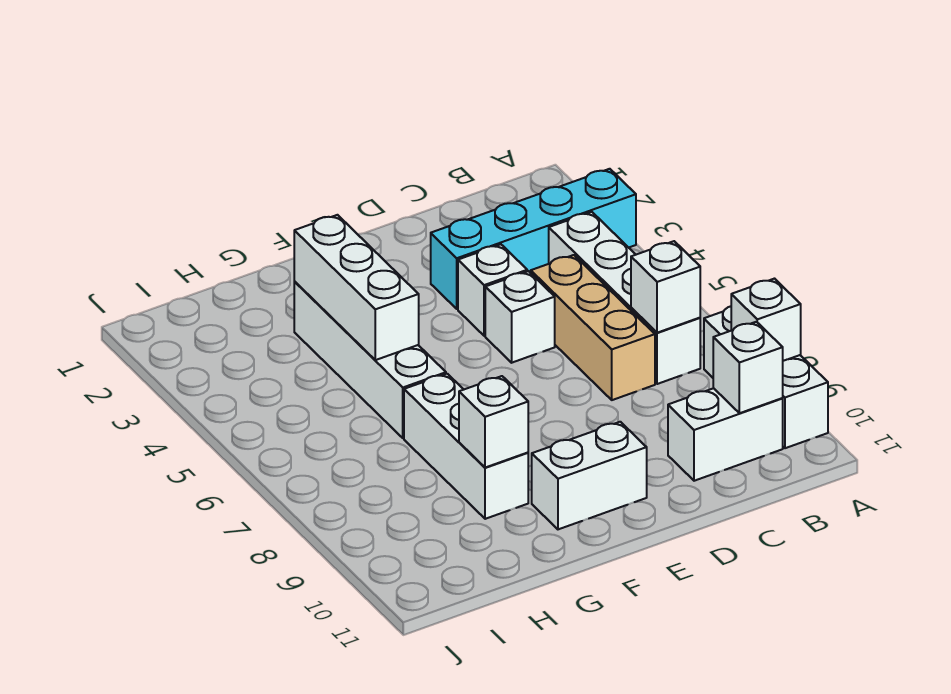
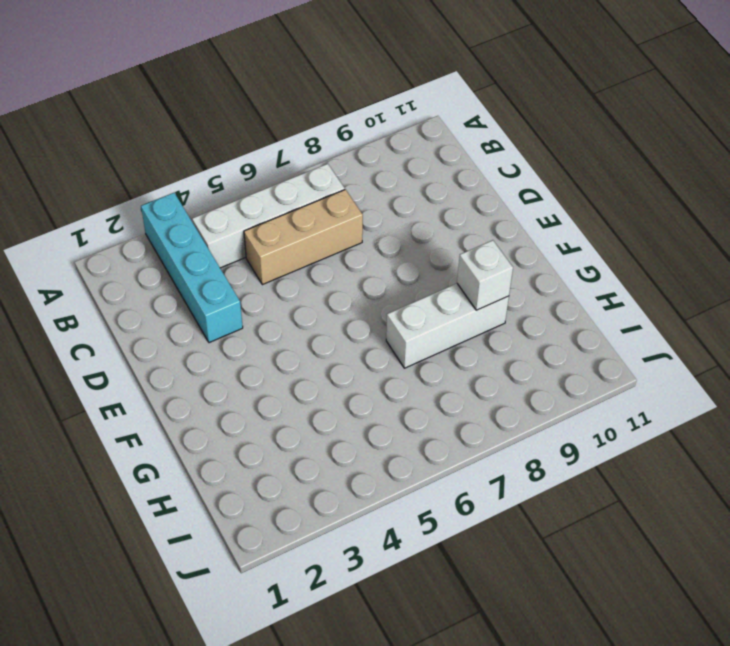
none -> white 1x3 brick [704,306,828,448]
none -> white 1x2 brick [668,388,783,481]
none -> white 1x1 brick [458,244,527,336]

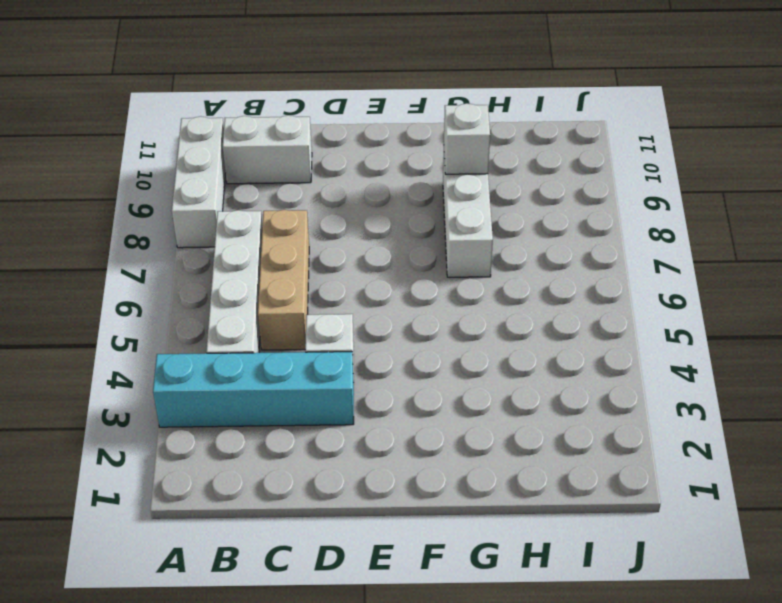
none -> white 1x1 brick [485,271,555,363]
none -> white 1x2 brick [532,422,647,529]
none -> white 1x4 brick [294,282,446,438]

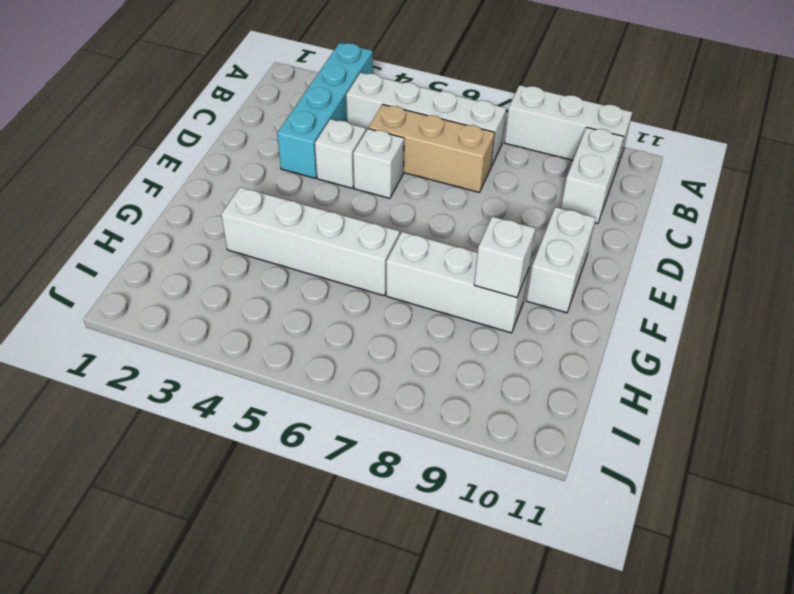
none -> white 1x1 brick [731,279,801,361]
none -> white 1x1 brick [631,241,700,333]
none -> white 1x1 brick [713,322,783,413]

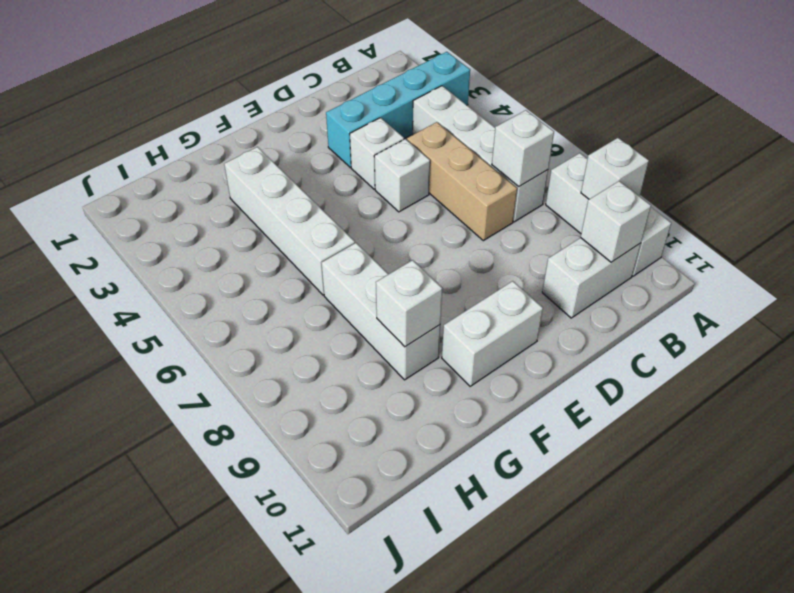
none -> white 1x3 brick [294,215,419,360]

